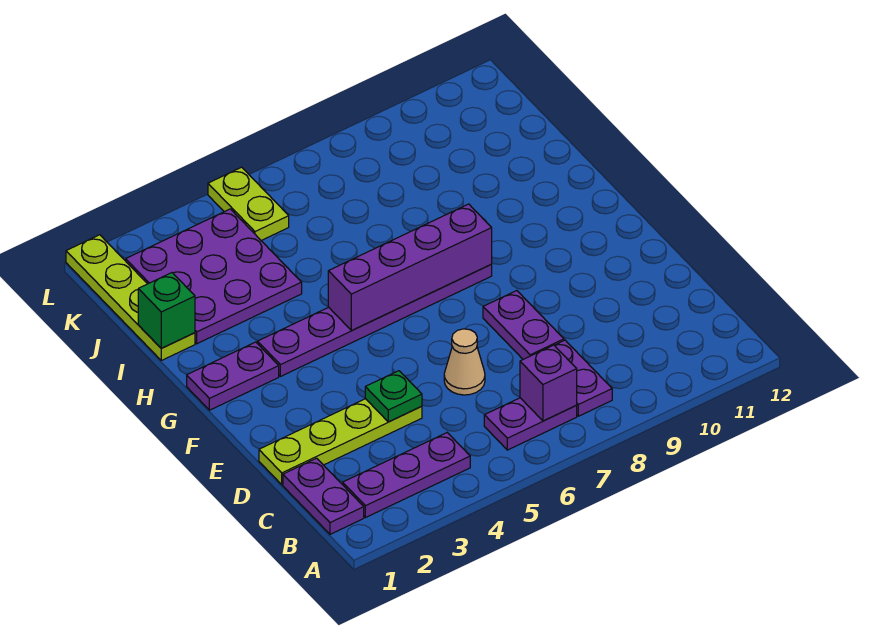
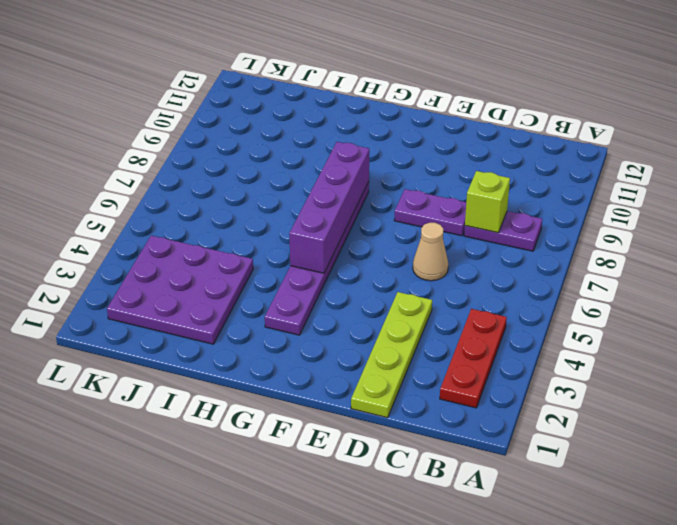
red 1x3 plate [440,309,507,408] -> purple 1x3 plate [343,433,470,518]
lime 1x1 brick [465,171,510,233] -> none
none -> purple 1x2 plate [283,458,364,534]
none -> purple 1x2 plate [484,398,577,450]
none -> purple 1x2 plate [187,342,279,410]

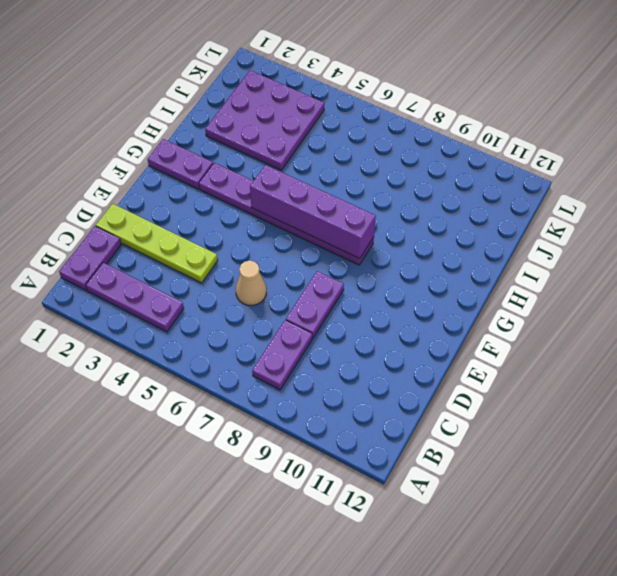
none -> purple 1x2 plate [484,398,577,450]
none -> lime 1x4 plate [66,235,195,360]
none -> lime 1x2 plate [208,167,289,241]

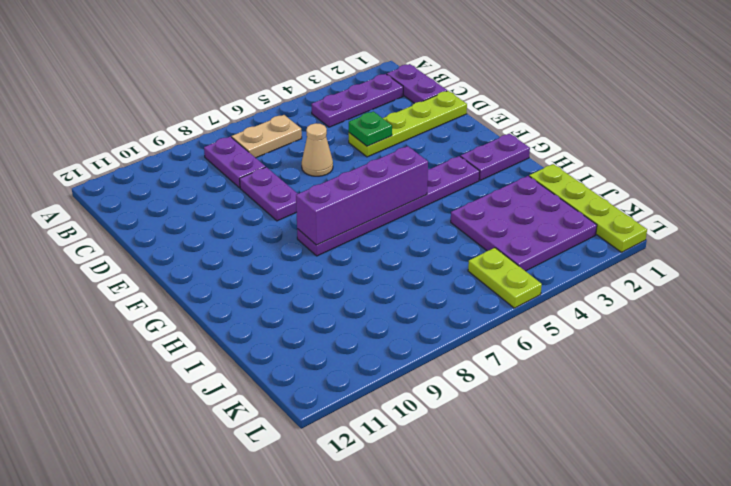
tan 1x2 plate [232,115,302,158] -> purple 1x2 plate [484,398,577,450]
none -> purple 1x1 brick [520,345,577,421]
none -> green 1x1 brick [138,273,195,348]

